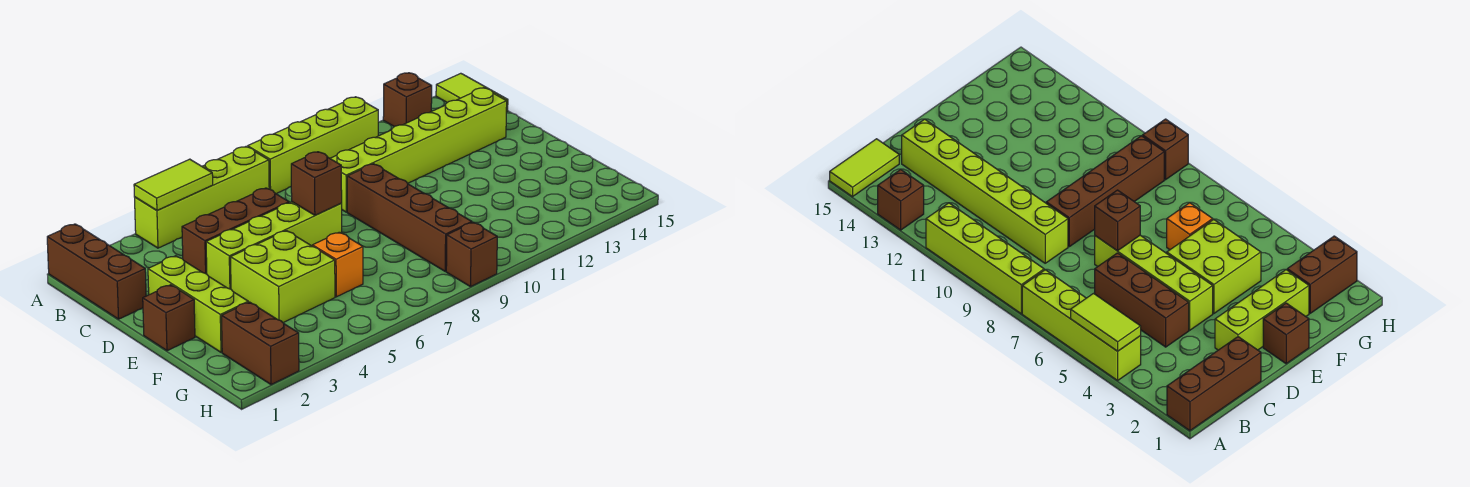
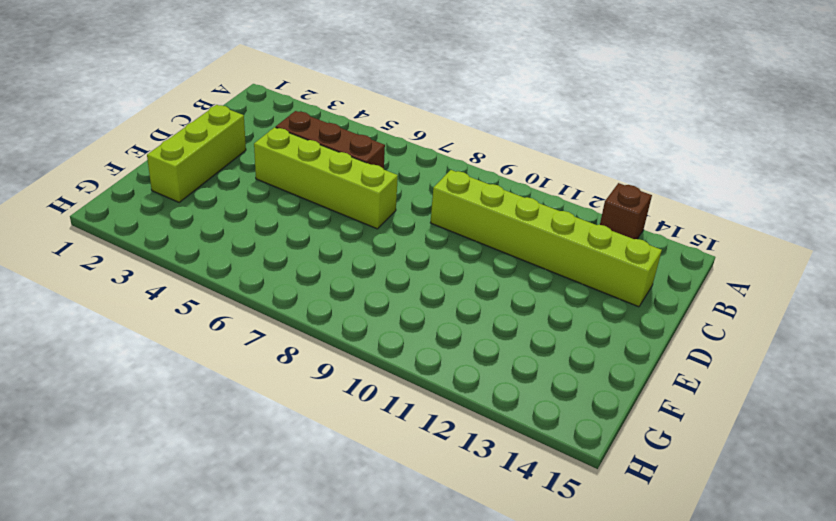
none -> brown 1x3 brick [47,224,146,319]
none -> lime 1x4 brick [135,147,269,248]
none -> lime 1x4 brick [248,97,378,194]

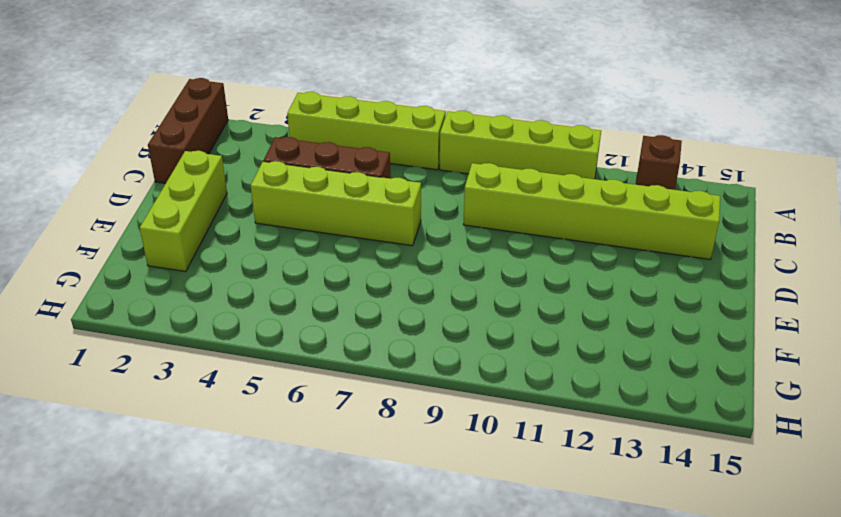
none -> lime 1x2 tile [436,73,508,112]
none -> brown 1x4 brick [347,164,472,271]
none -> brown 1x1 brick [143,285,195,351]

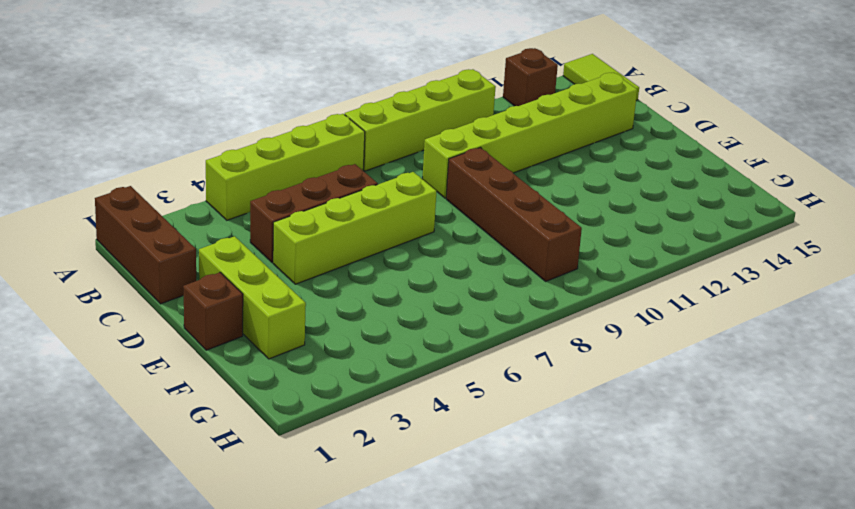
none -> lime 2x2 brick [231,231,335,323]
none -> orange 1x1 brick [312,232,363,297]
none -> brown 1x2 brick [222,302,299,385]

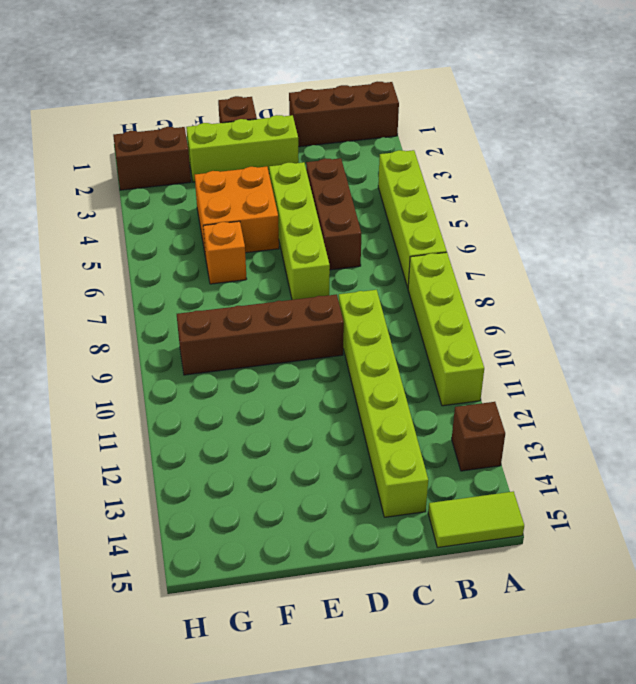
orange 2x2 brick [195,167,279,257] -> lime 2x2 brick [231,231,335,323]
none -> brown 1x1 brick [446,222,497,287]
none -> lime 1x2 tile [134,159,213,210]
none -> brown 1x1 brick [291,152,342,215]

